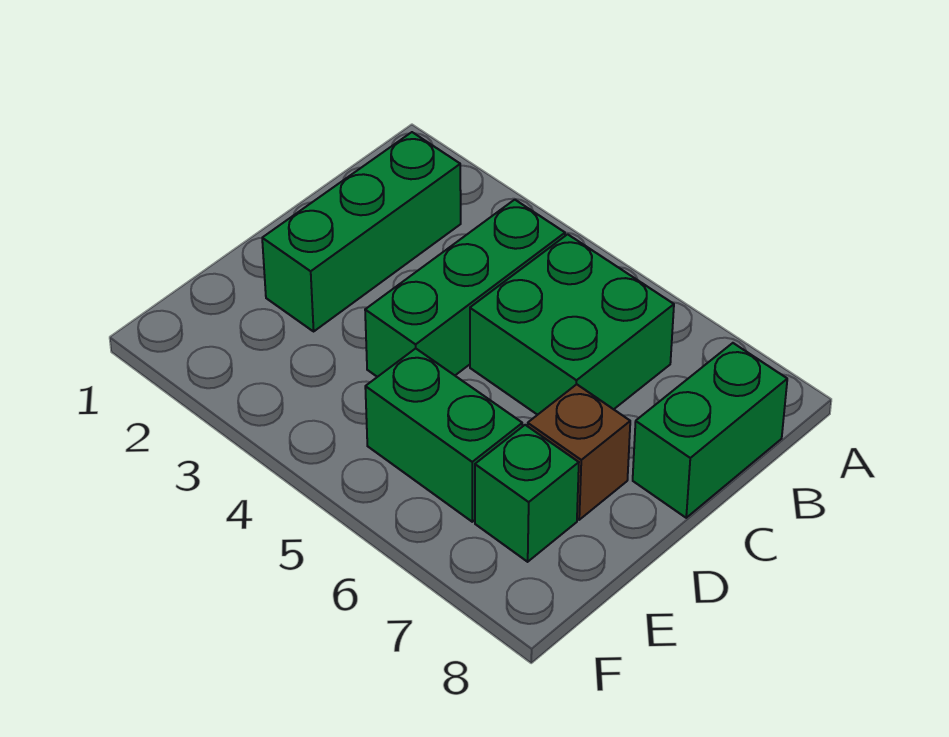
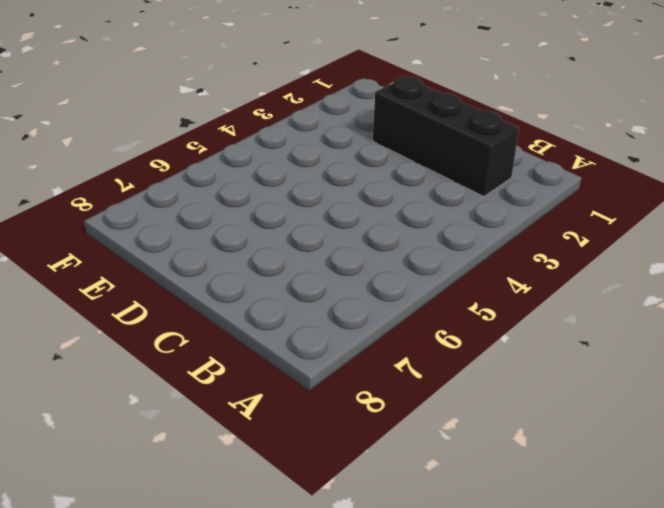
black 1x3 brick [373,76,519,197] -> green 1x3 brick [262,132,461,331]
none -> green 1x3 brick [365,200,565,377]
none -> green 2x2 brick [470,234,674,415]

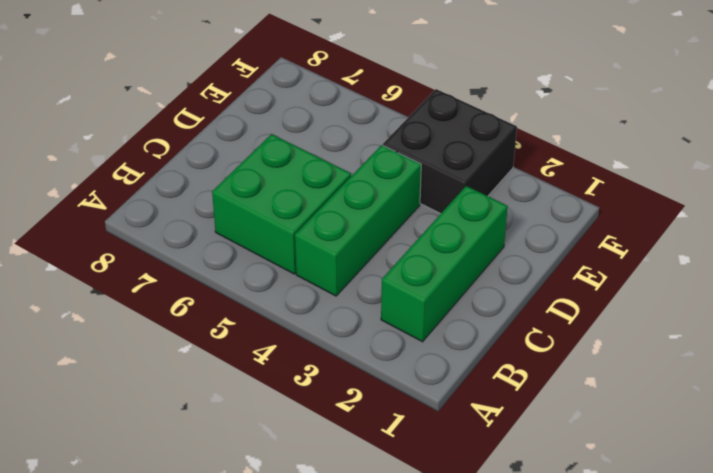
black 2x2 brick [383,89,517,214] -> none
none -> green 1x2 brick [633,343,787,518]
none -> brown 1x1 brick [528,384,630,520]

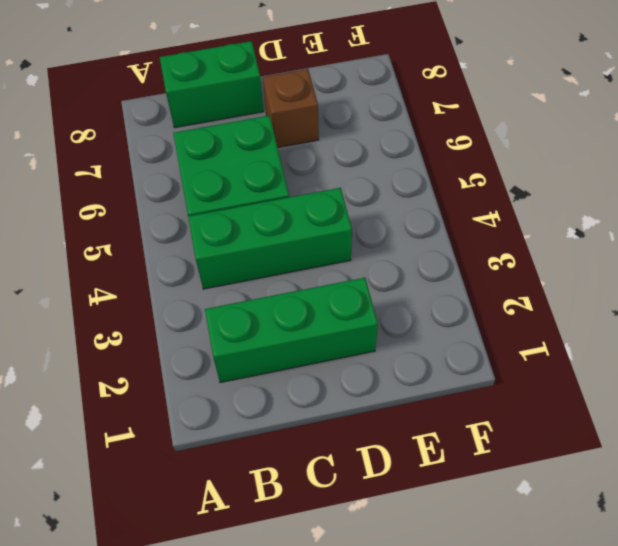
none -> green 1x2 brick [365,348,522,522]
none -> green 1x1 brick [475,425,579,562]

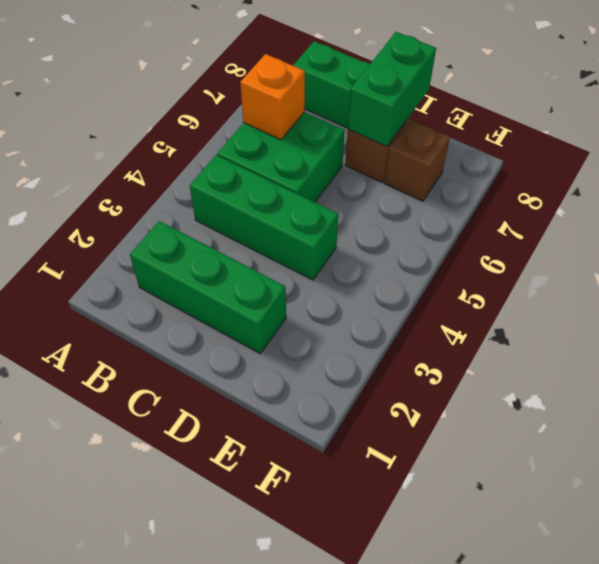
orange 1x1 brick [240,54,305,140] -> none
green 1x2 brick [348,32,436,147] -> green 1x2 brick moved to [365,348,522,522]
brown 1x1 brick [385,119,450,201] -> green 1x1 brick [475,425,579,562]

